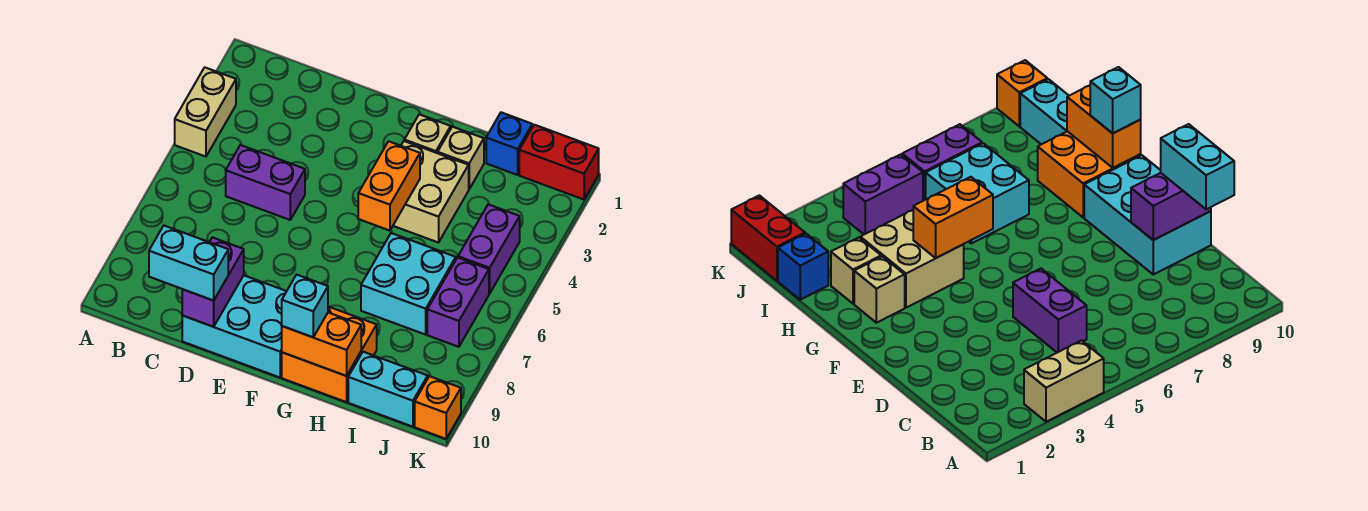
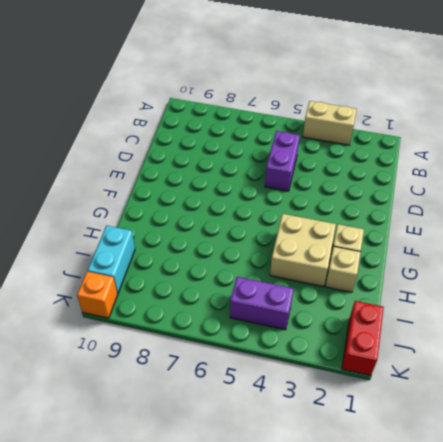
none -> cyan 2x3 brick [182,275,287,377]
none -> orange 2x2 brick [282,307,377,402]
none -> cyan 2x2 brick [361,233,456,335]

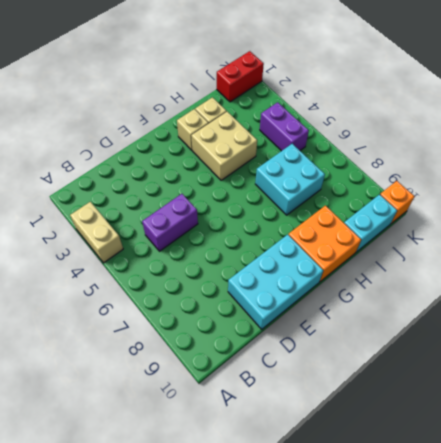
none -> blue 1x1 brick [486,112,532,175]
none -> purple 1x2 brick [427,258,489,347]
none -> purple 1x2 brick [182,237,244,327]

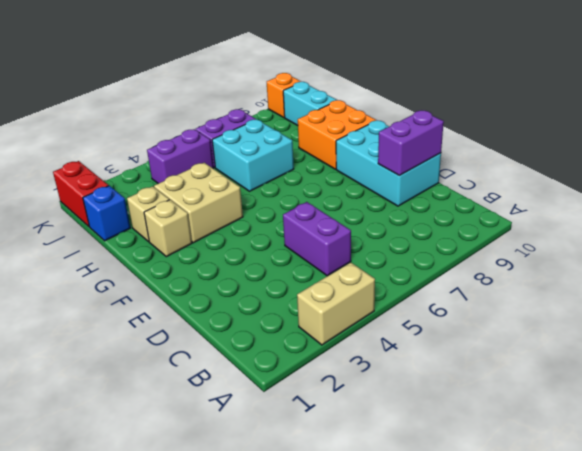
none -> orange 1x2 brick [358,141,420,231]
none -> orange 1x2 brick [282,313,361,376]
none -> cyan 1x2 brick [149,226,228,301]

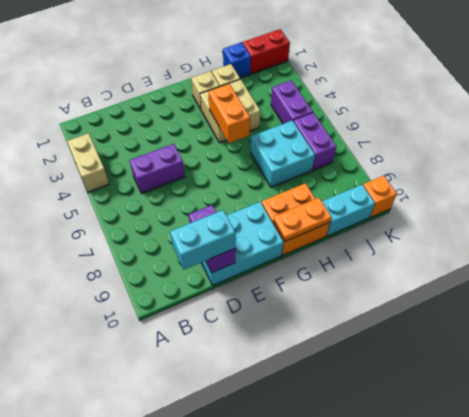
orange 1x2 plate [273,198,332,241] -> orange 1x2 brick [282,313,361,376]
none -> cyan 1x1 brick [282,275,328,337]

